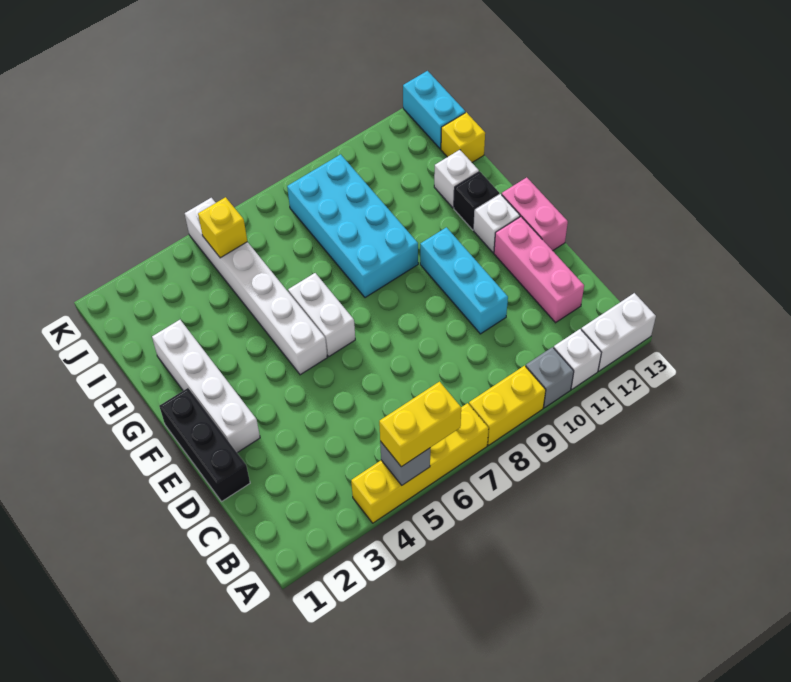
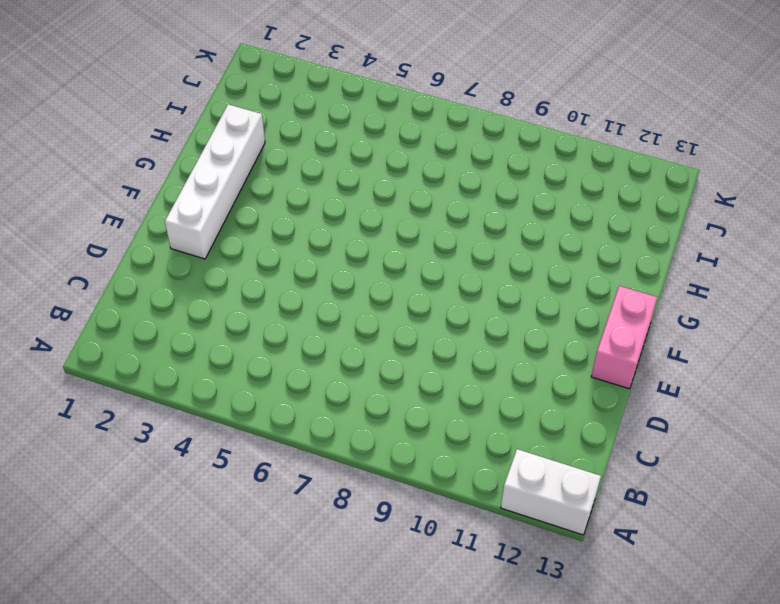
none -> yellow 1x4 brick [351,403,489,523]
none -> yellow 1x2 brick [469,366,546,445]
none -> grey 1x1 brick [526,347,574,408]

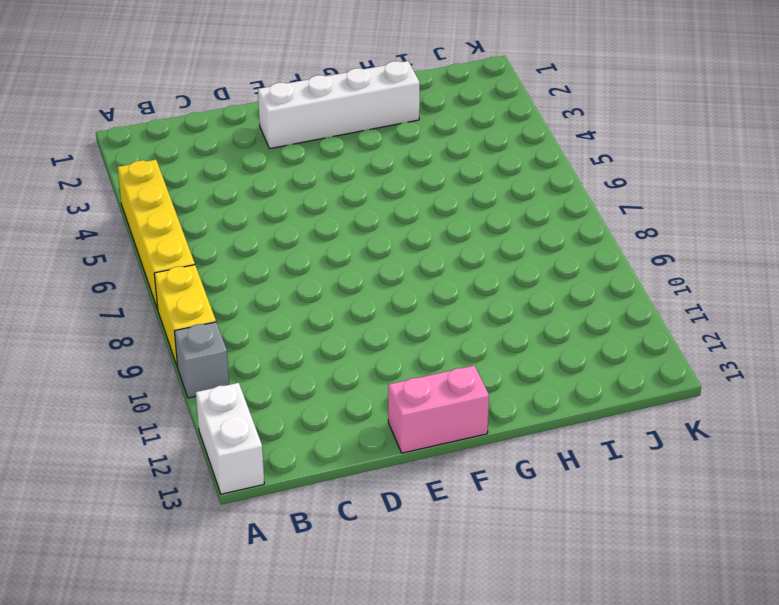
none -> white 1x1 brick [554,329,601,389]
none -> pink 1x3 brick [494,217,584,323]
none -> black 1x3 brick [159,388,250,502]

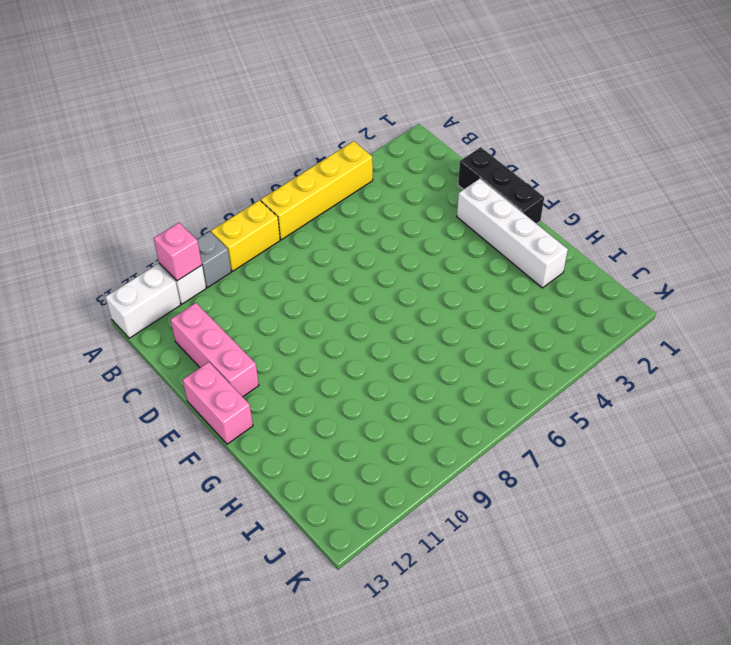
pink 1x1 brick [154,223,202,281] -> none
none -> cyan 1x3 brick [420,227,508,334]
none -> white 1x6 brick [185,198,327,375]
none -> white 1x2 brick [288,273,355,356]

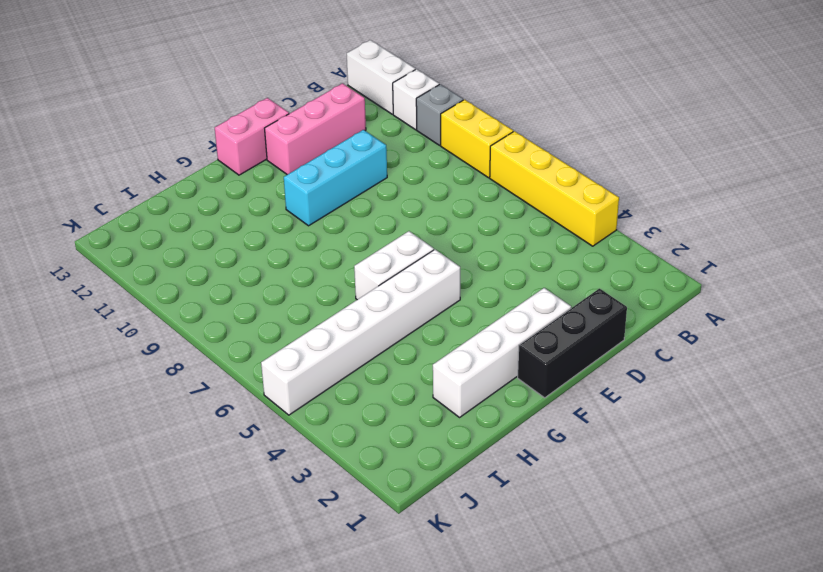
none -> white 1x1 brick [474,194,520,253]
none -> cyan 2x4 brick [287,154,418,298]
none -> black 1x1 brick [454,172,499,230]

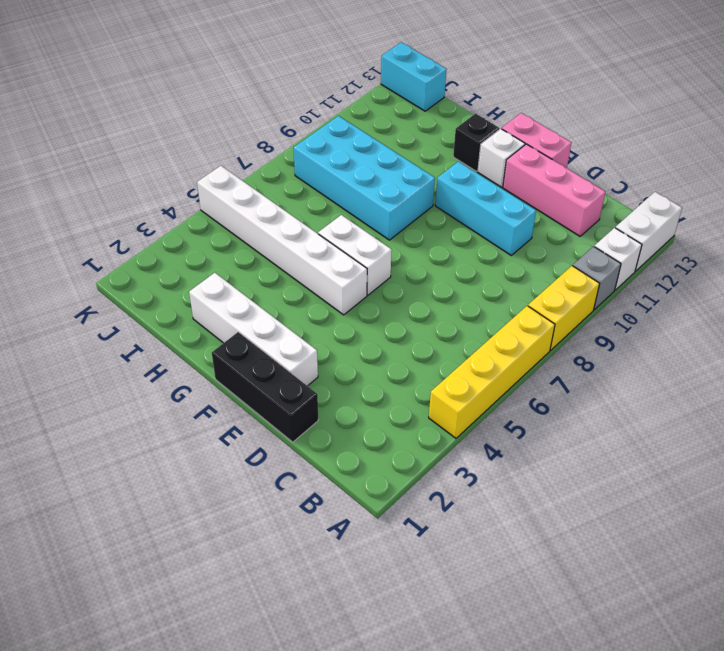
none -> white 1x1 brick [434,150,479,208]
none -> yellow 1x1 brick [441,112,485,162]
none -> grey 1x1 brick [380,441,430,485]

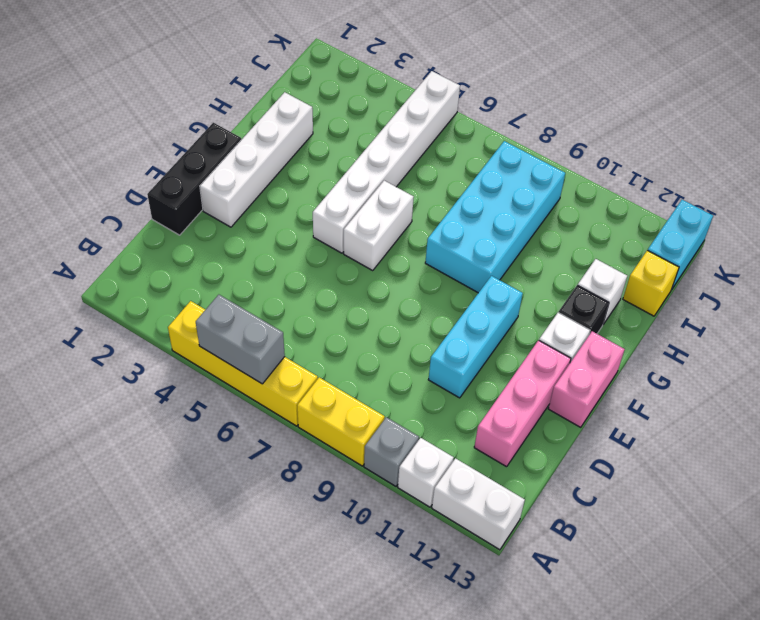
grey 1x2 brick [196,295,285,384] -> grey 1x1 brick [380,441,430,485]
none -> yellow 1x1 brick [198,197,247,258]
none -> yellow 1x2 brick [379,382,461,467]

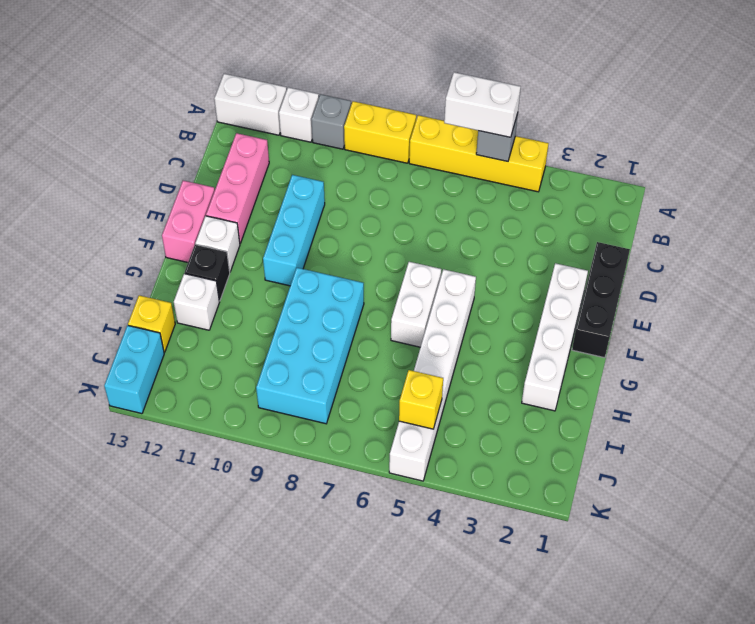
white 1x2 brick [444,72,521,137] -> yellow 1x2 brick [379,382,461,467]

